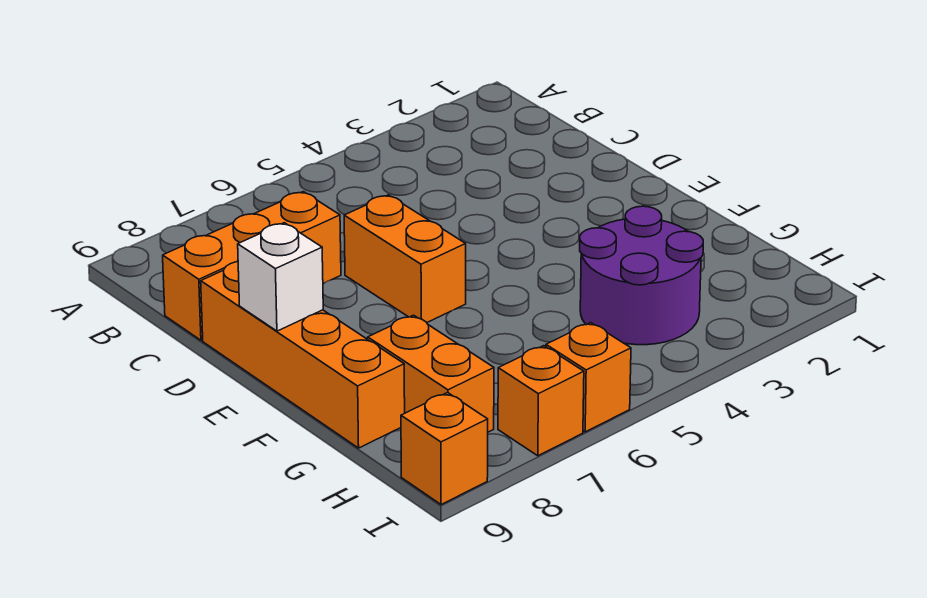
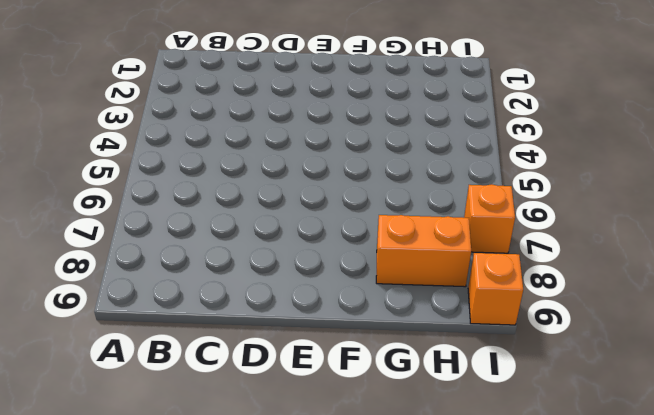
none -> orange 1x3 brick [163,192,341,340]
none -> orange 1x2 brick [344,195,466,322]

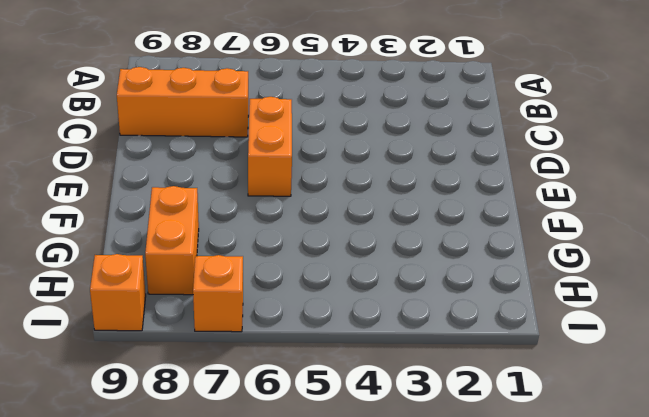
none -> orange 1x4 brick [201,262,405,448]
none -> purple 2x2 round brick [580,206,703,345]

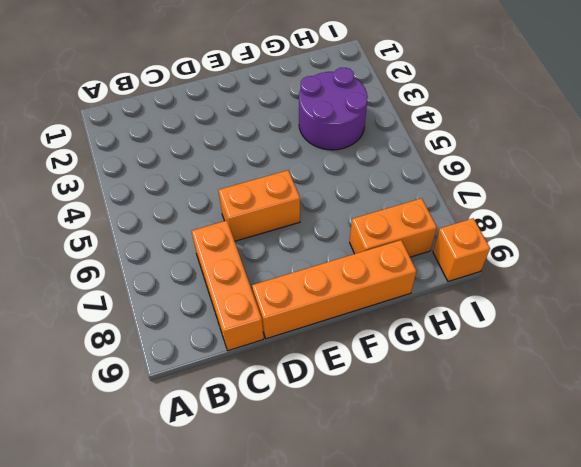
none -> orange 1x1 brick [546,323,631,432]
none -> orange 1x1 brick [498,346,584,456]

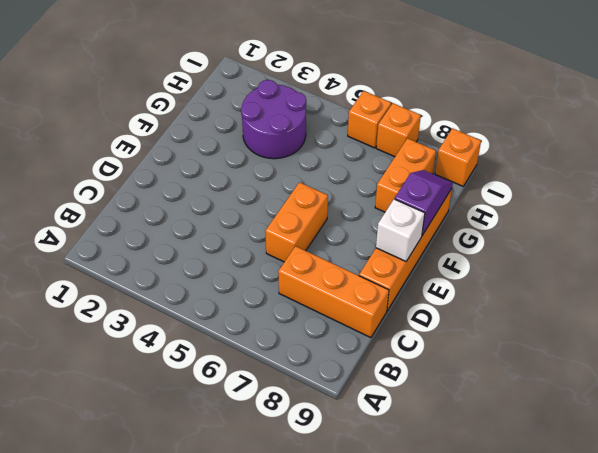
purple 1x2 slope [395,170,453,235] -> none

